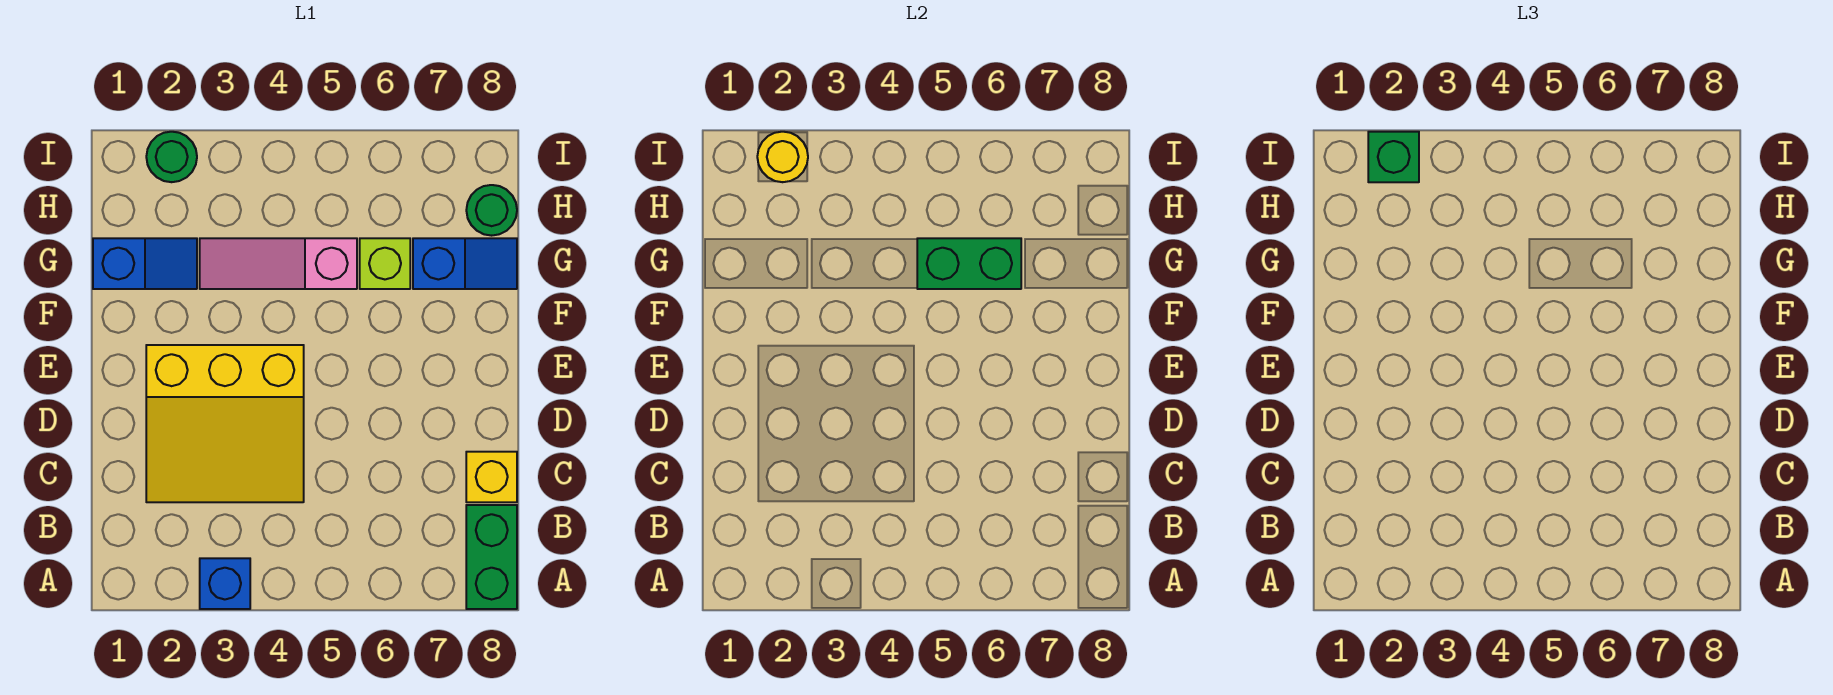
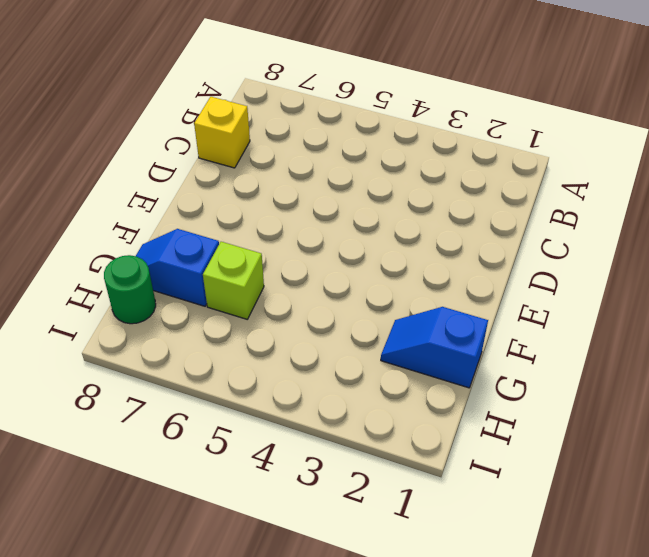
none -> blue 1x1 brick [200,558,250,609]
none -> green 1x2 brick [466,505,517,609]
none -> yellow 3x3 slope [146,345,304,502]

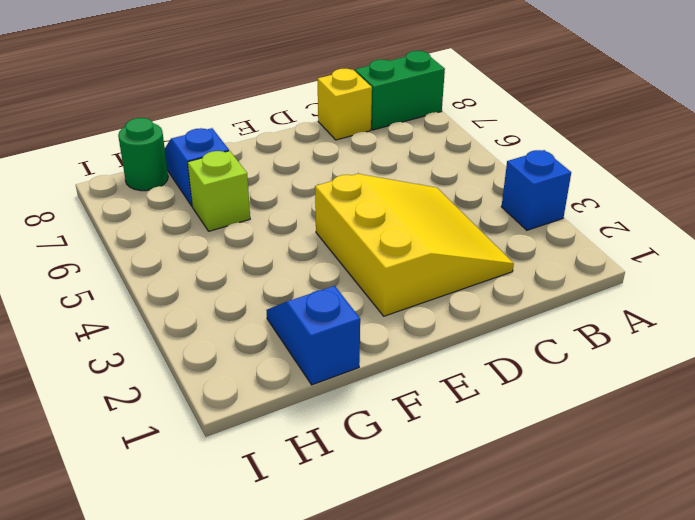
none -> pink 1x3 slope [200,238,357,289]
none -> green 1x1 round brick [146,132,197,182]
none -> green 1x2 brick [917,238,1021,289]

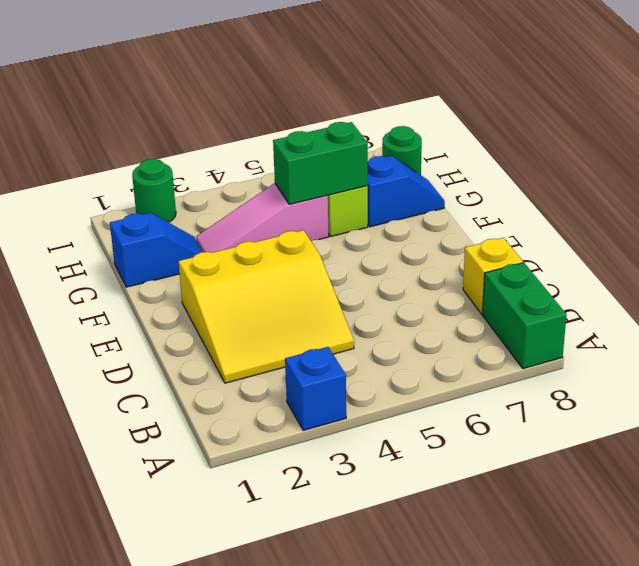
none -> yellow 1x1 round brick [757,132,808,182]
none -> green 1x1 brick [1368,132,1419,182]

